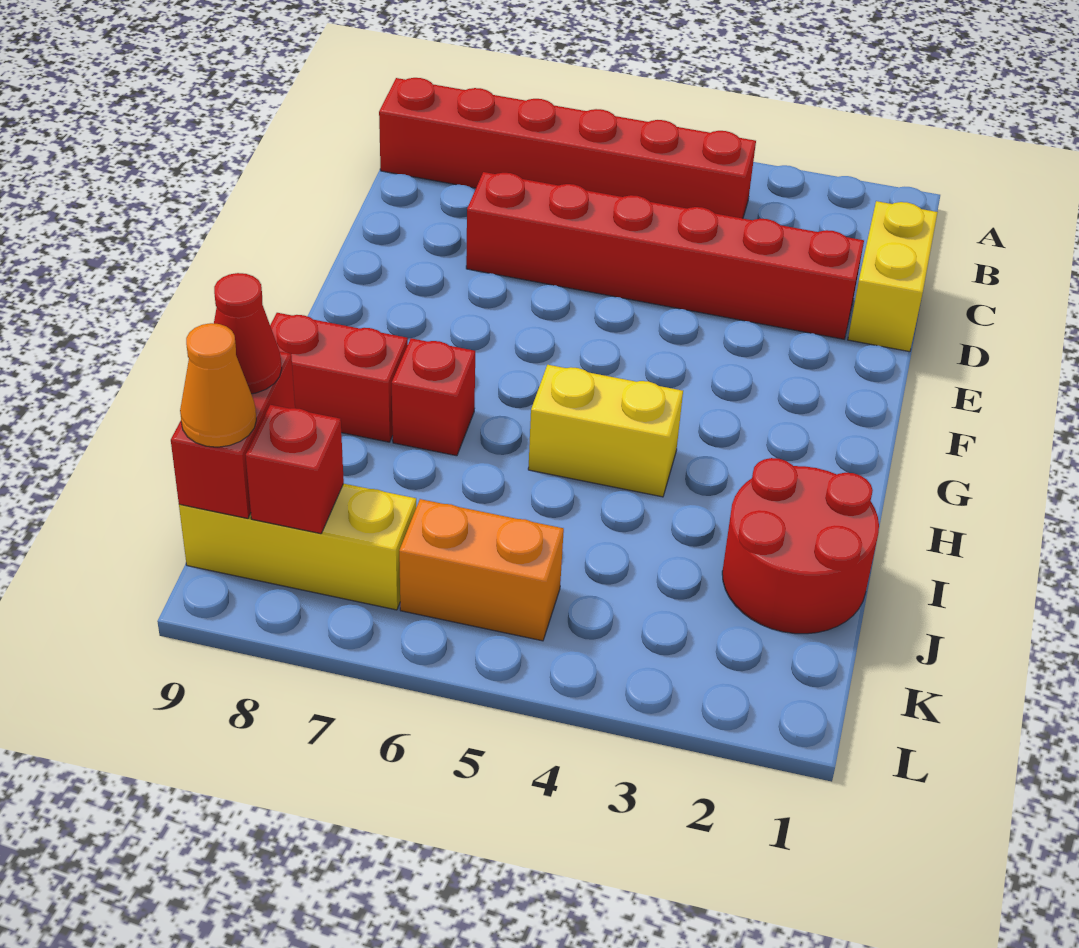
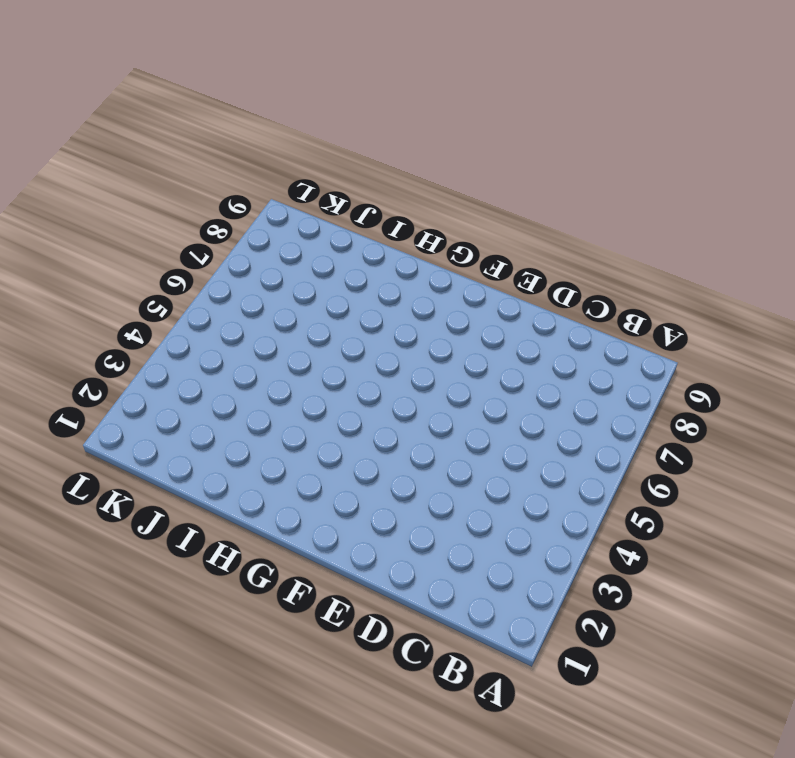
none -> red 1x6 brick [379,78,756,218]
none -> yellow 1x2 brick [848,201,938,352]
none -> red 1x6 brick [466,172,864,339]

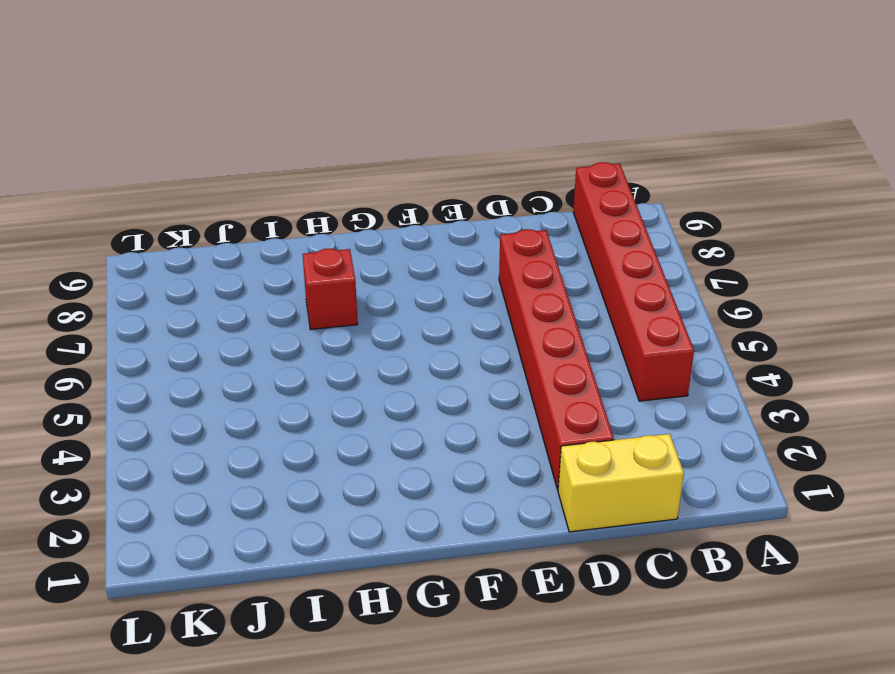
none -> yellow 1x2 brick [528,365,683,497]
none -> red 1x2 brick [270,313,408,442]
none -> red 2x2 round brick [722,458,879,634]

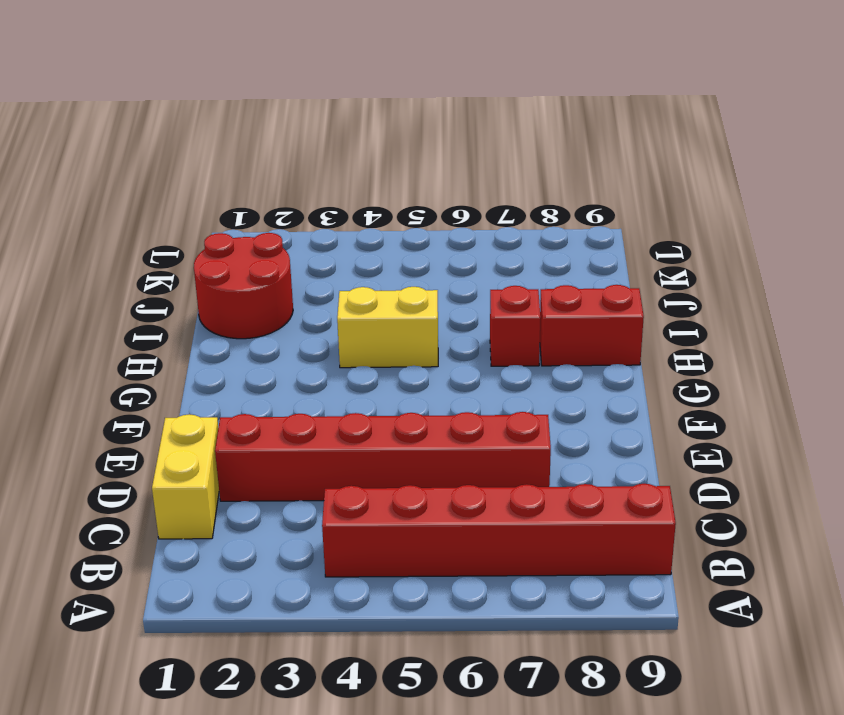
none -> orange 1x2 brick [399,499,564,641]
none -> yellow 1x3 brick [179,484,416,610]
none -> red 1x2 brick [171,351,295,518]

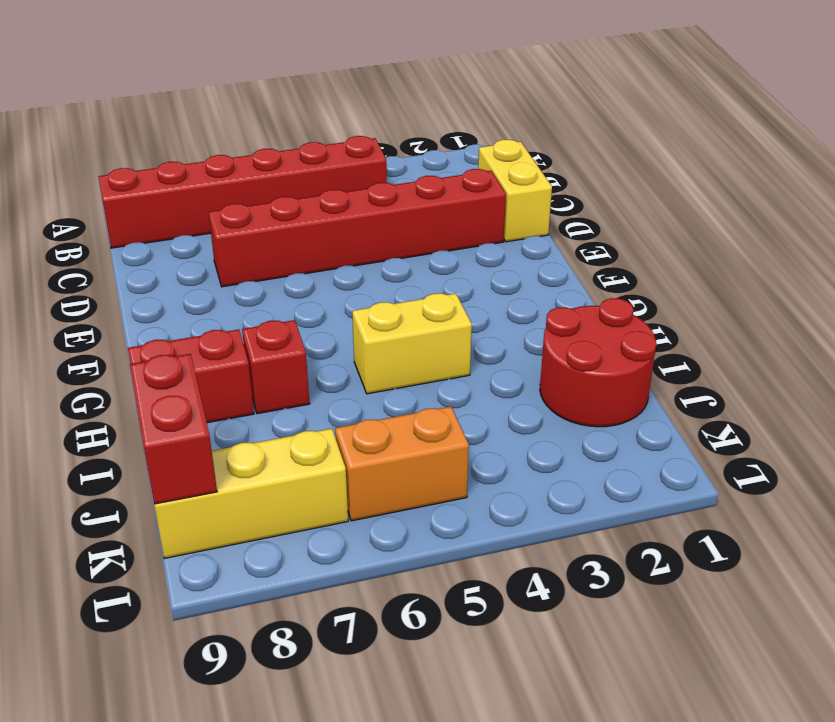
none -> red 1x1 brick [246,405,344,534]
none -> red 1x1 cone [214,273,282,394]
none -> orange 1x1 cone [180,323,256,447]

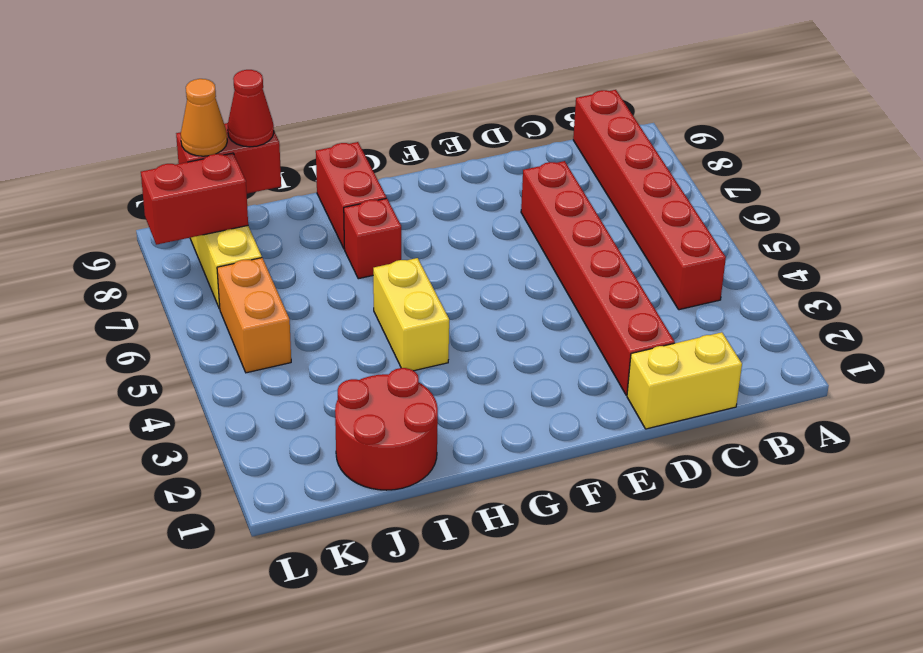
red 1x2 brick [141,153,248,245] -> red 1x1 brick [246,405,344,534]

